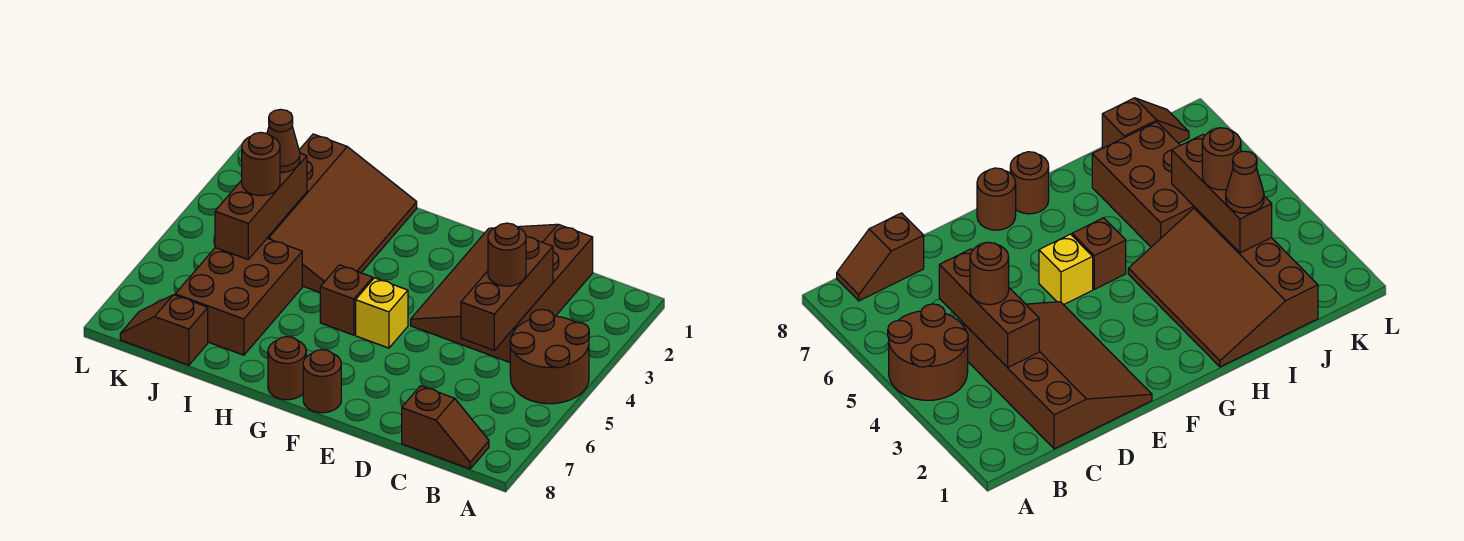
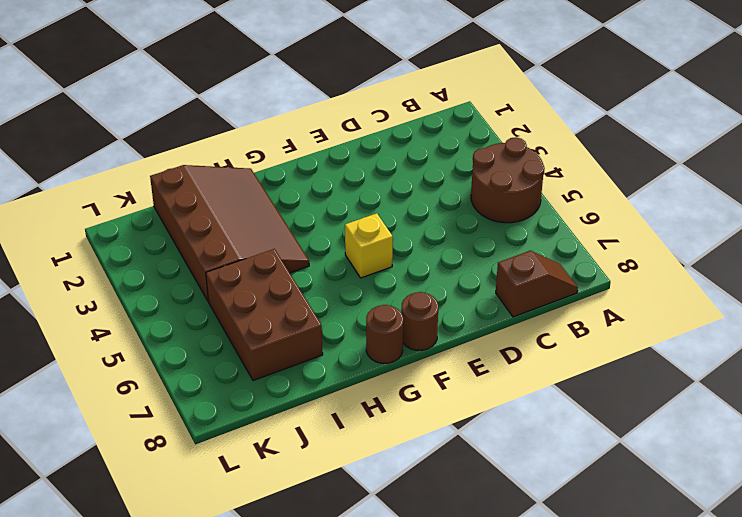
none -> brown 3x4 slope [411,224,593,362]
none -> brown 1x1 brick [320,265,373,335]
none -> brown 1x2 slope [120,295,208,365]

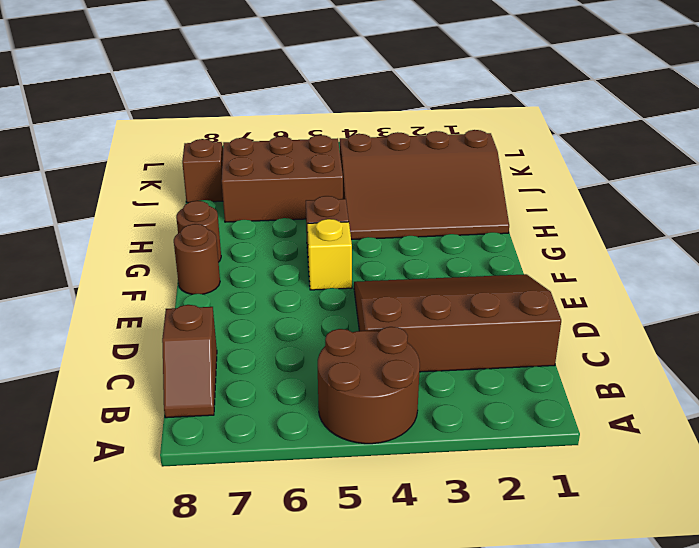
none -> brown 1x3 brick [461,237,553,350]
none -> brown 1x3 brick [215,153,307,259]
none -> brown 1x1 round brick [488,223,526,286]

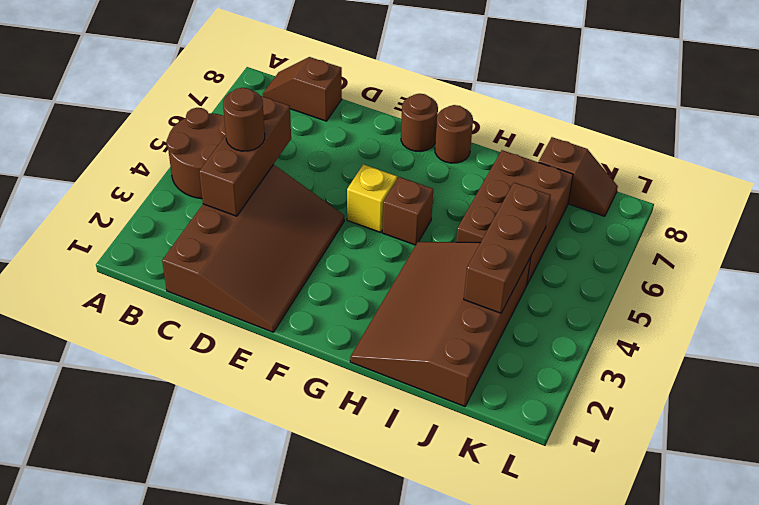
none -> brown 1x1 cone [267,109,300,173]
none -> brown 1x1 round brick [242,132,280,196]

